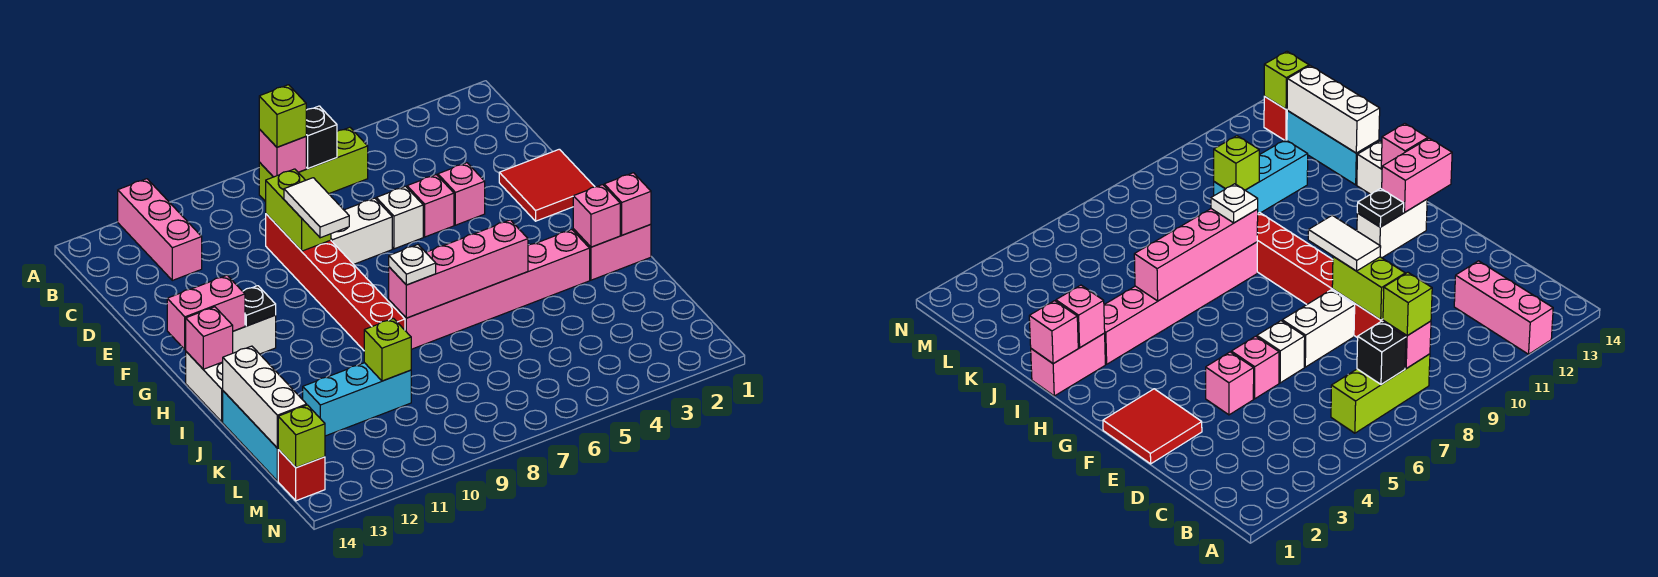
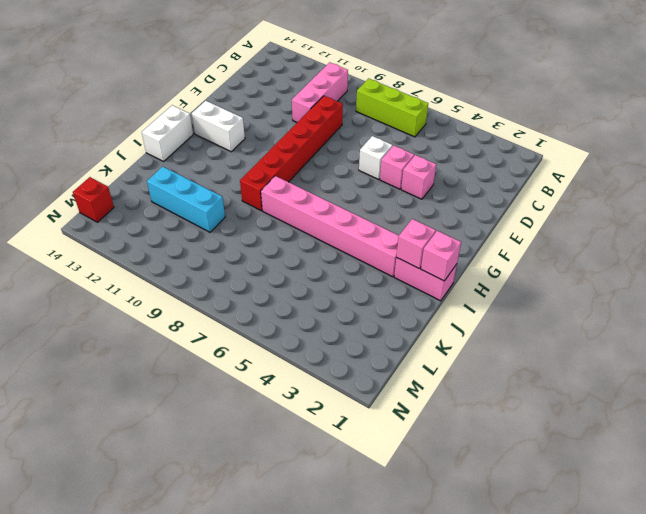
pink 1x3 brick [292,62,348,122] -> pink 1x3 brick moved to [118,179,202,280]
none -> red 2x2 tile [499,149,595,221]
none -> white 1x2 brick [331,198,392,264]
none -> cyan 1x3 brick [223,391,278,481]
none -> black 1x1 brick [306,106,337,169]

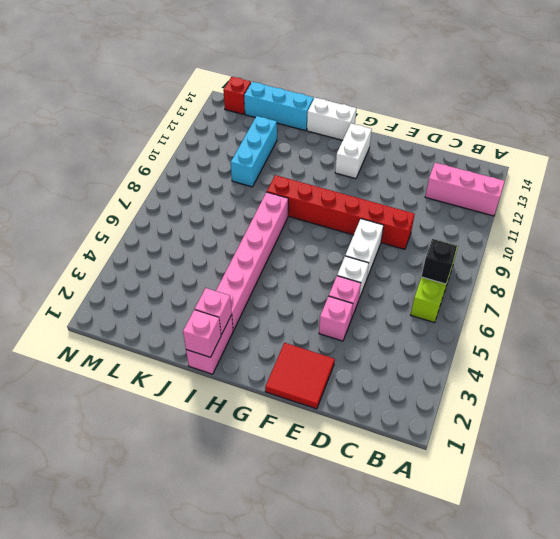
none -> pink 1x1 brick [259,129,306,177]
none -> lime 1x2 brick [266,169,331,251]
none -> black 1x1 plate [243,286,276,326]
none -> pink 1x2 brick [167,275,245,350]

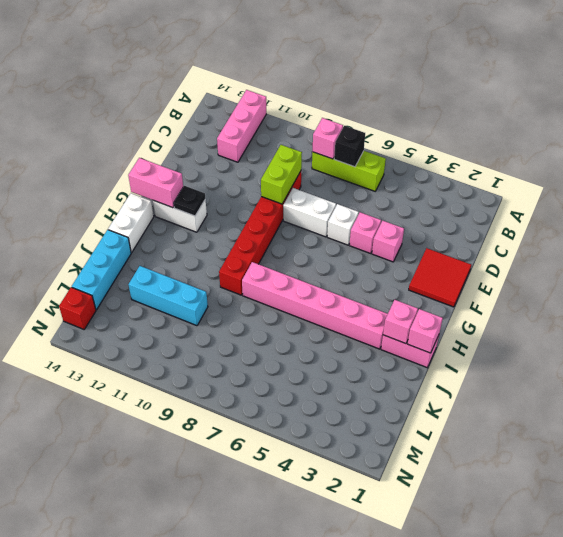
none -> pink 1x1 brick [186,307,233,369]
none -> pink 1x4 brick [389,220,528,318]
none -> white 1x3 brick [223,346,307,448]
none -> lime 1x1 brick [364,319,411,381]

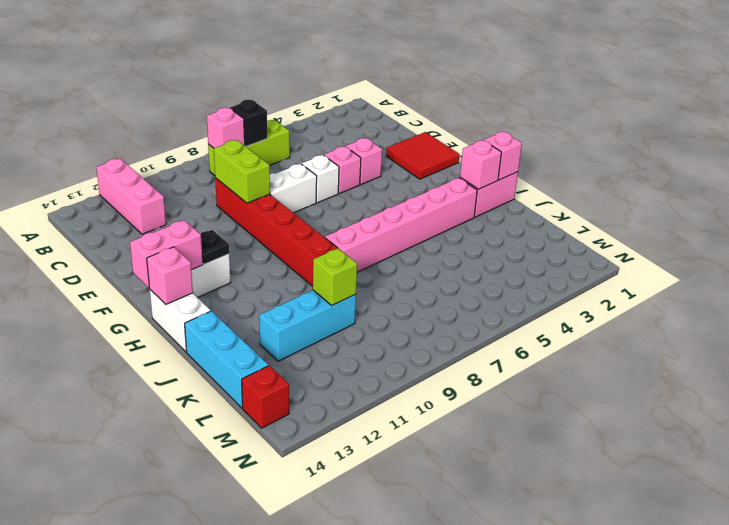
none -> pink 1x4 brick [389,220,528,318]
none -> white 1x3 brick [223,346,307,448]
none -> lime 1x1 brick [278,405,325,468]
none -> lime 1x1 brick [259,85,306,147]

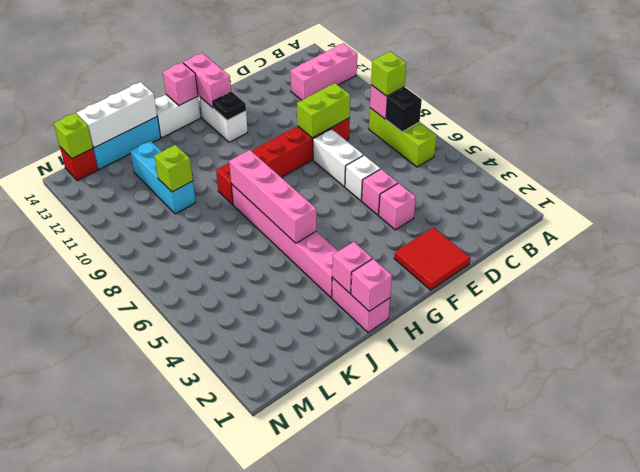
none -> white 1x2 tile [284,178,349,238]
none -> white 1x1 plate [389,245,436,285]

